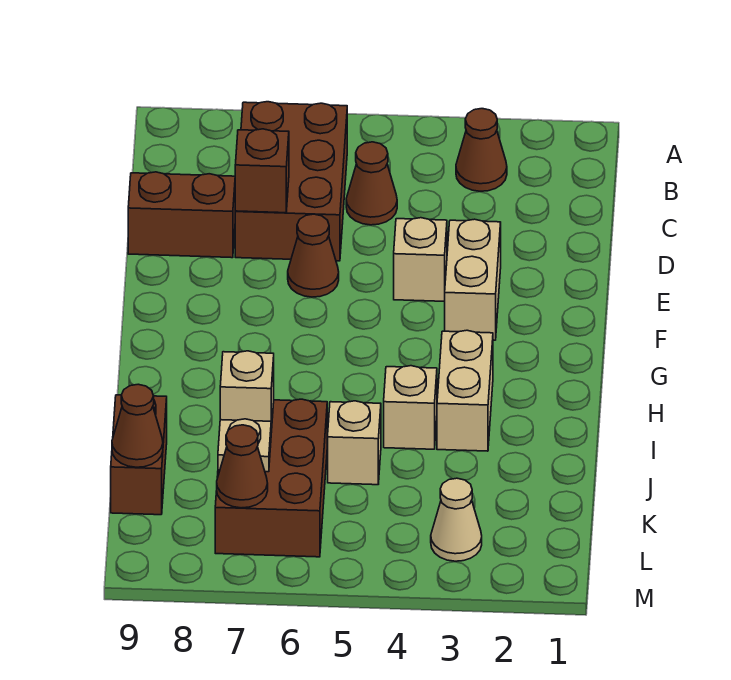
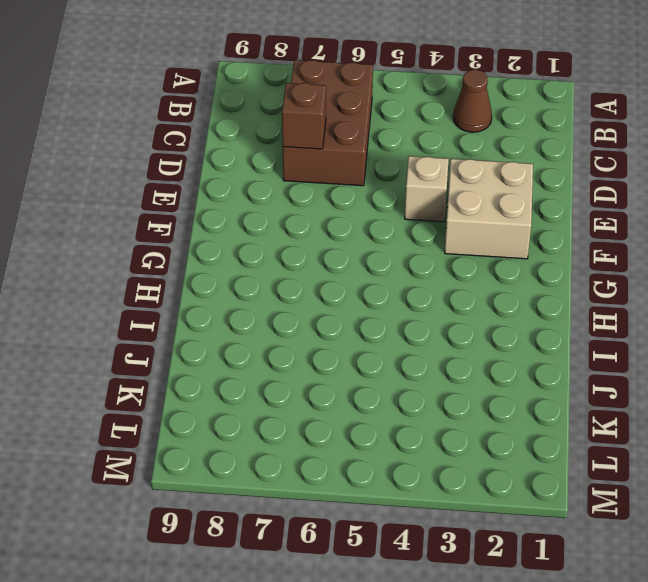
tan 2x2 brick [445,159,533,259] -> tan 1x2 brick [445,219,501,340]
none -> brown 1x1 cone [346,142,397,225]
none -> brown 1x2 brick [128,172,235,258]
none -> brown 1x1 cone [288,214,339,297]

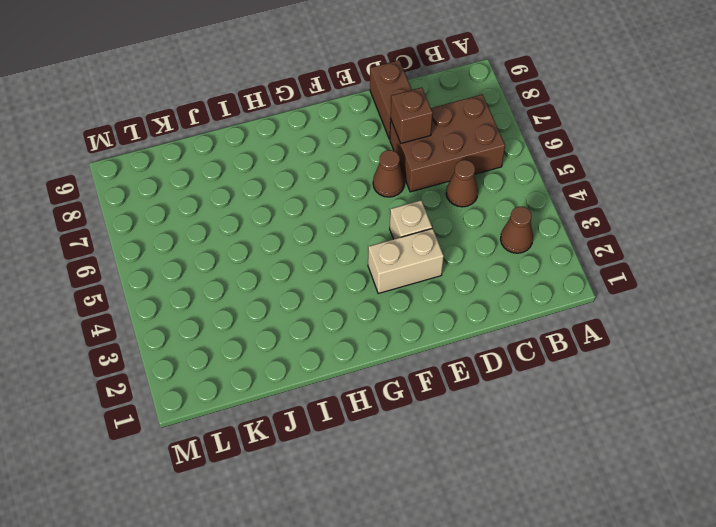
none -> tan 1x2 brick [437,330,493,451]
none -> tan 1x1 brick [384,366,437,449]
none -> tan 1x1 brick [328,401,381,485]

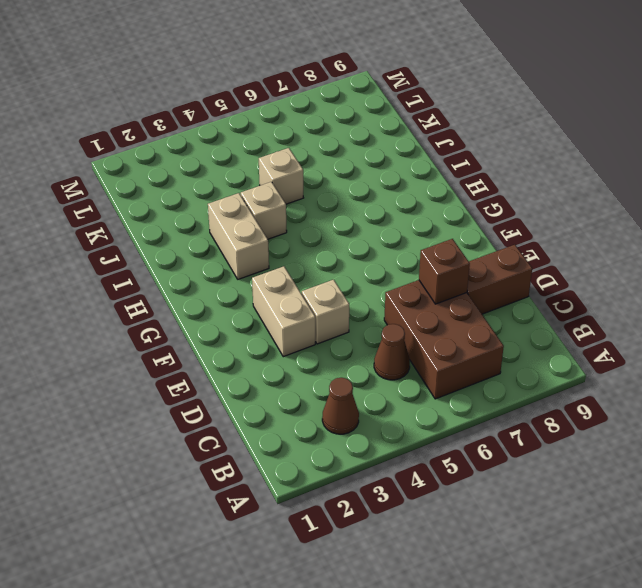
none -> brown 1x1 cone [288,214,339,297]
none -> brown 2x3 brick [215,399,327,557]
none -> brown 1x2 brick [111,395,167,515]

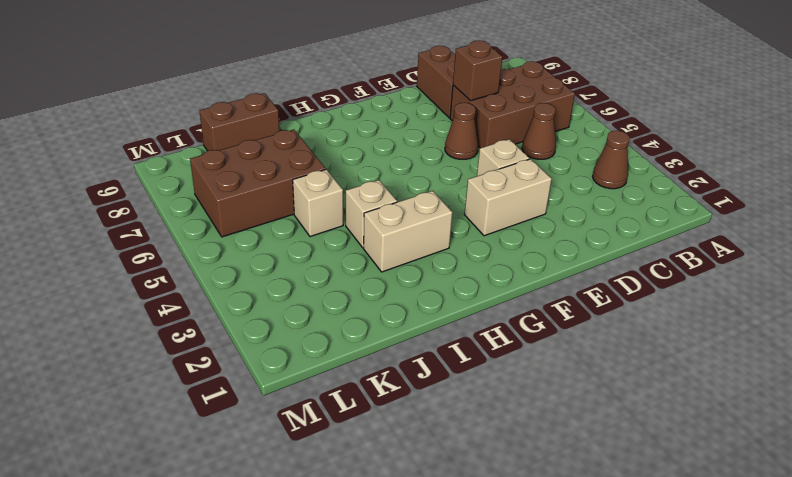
none -> tan 1x1 cone [431,478,482,561]
none -> tan 1x1 brick [220,351,274,432]
none -> tan 1x1 plate [218,419,271,472]

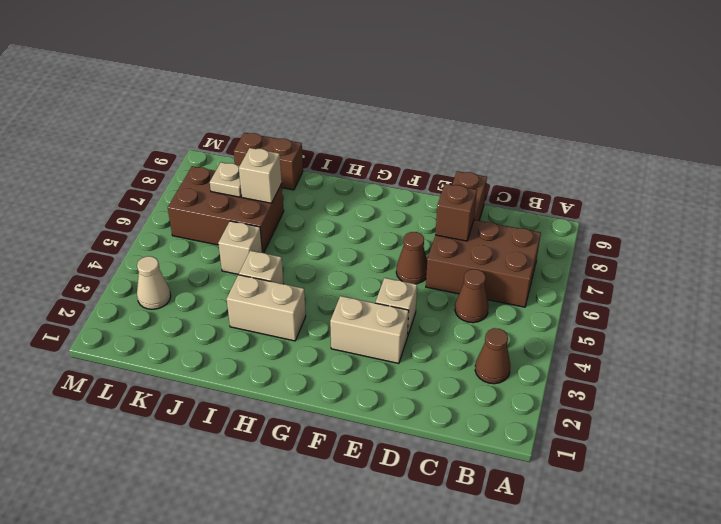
none -> brown 1x1 cone [112,384,163,467]
none -> brown 1x1 cone [217,425,268,508]

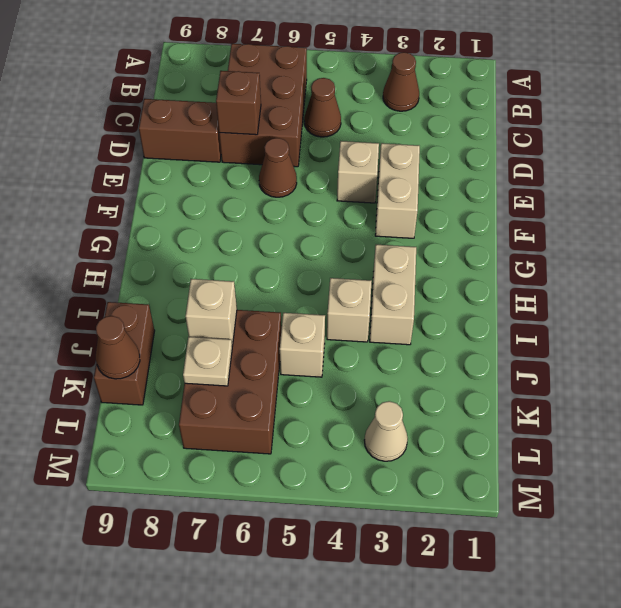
none -> brown 1x1 cone [217,425,268,508]

